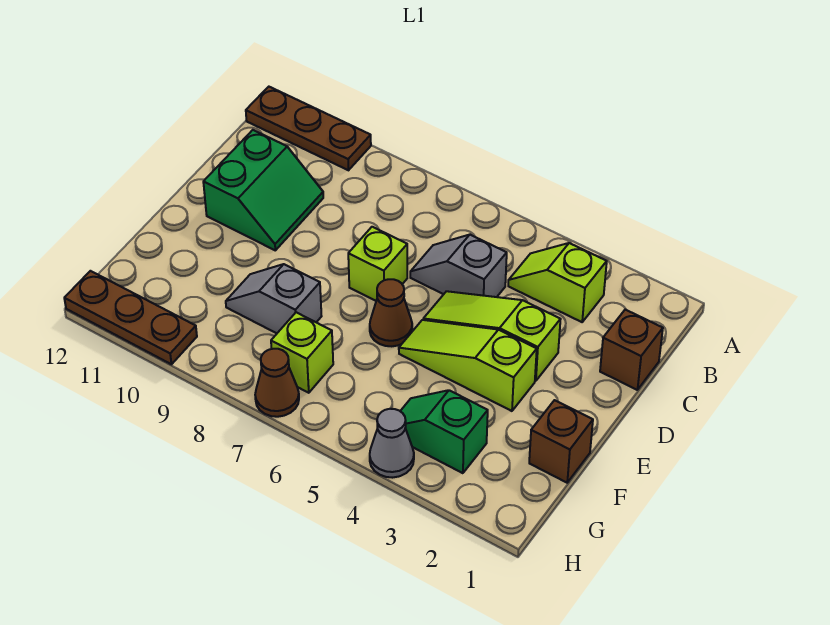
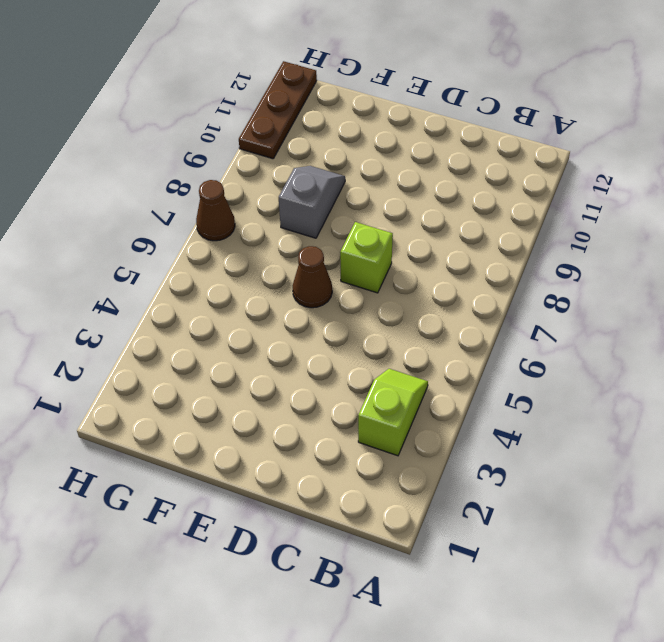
none -> brown 1x3 plate [246,87,371,170]
none -> brown 1x1 brick [600,310,663,390]
none -> grey 1x2 slope [410,235,507,297]

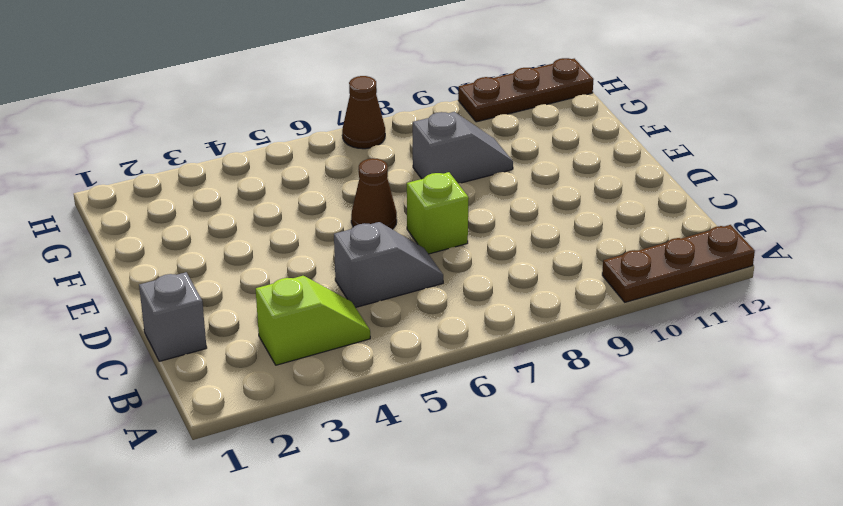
grey 1x1 brick [139,272,207,361] -> brown 1x1 brick [600,310,663,390]
none -> green 2x2 slope [203,130,323,250]
none -> lime 1x3 slope [423,291,561,381]
none -> lime 1x3 slope [399,320,537,411]

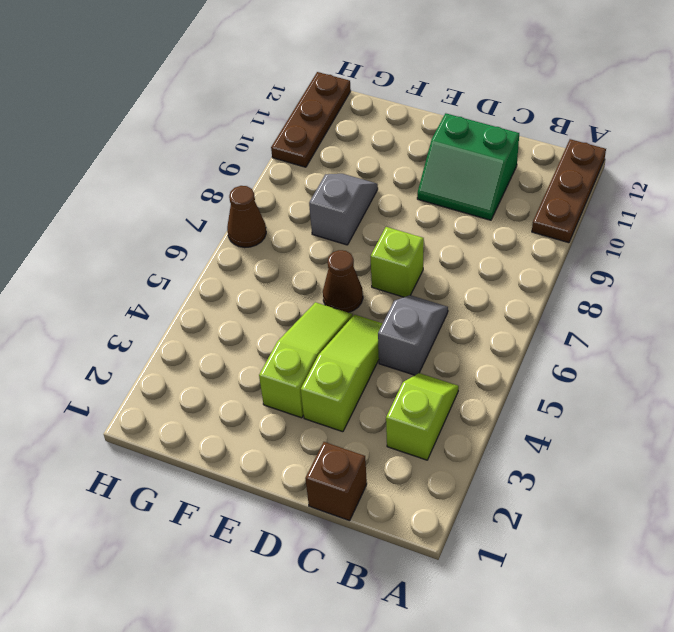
none -> brown 1x1 brick [529,400,593,483]
none -> green 1x2 slope [400,390,488,473]
none -> lime 1x1 brick [271,312,333,393]

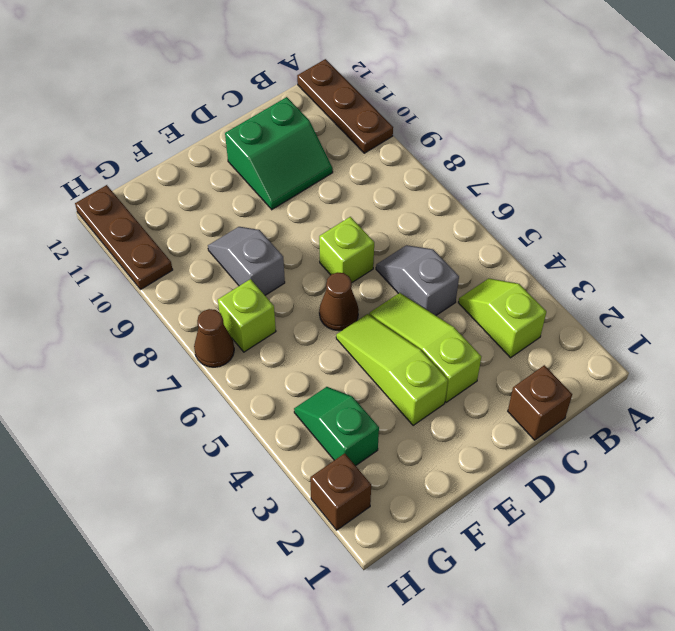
brown 1x1 brick [310,453,371,530] -> brown 1x1 brick moved to [529,400,593,483]
none -> grey 1x1 cone [370,409,414,478]

